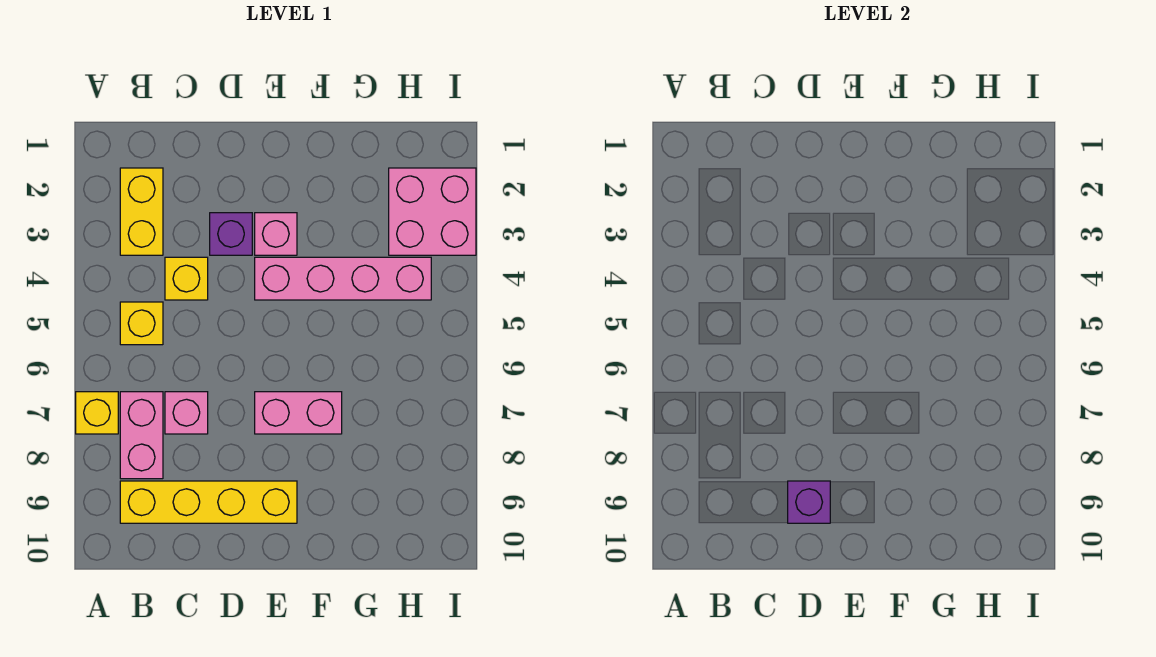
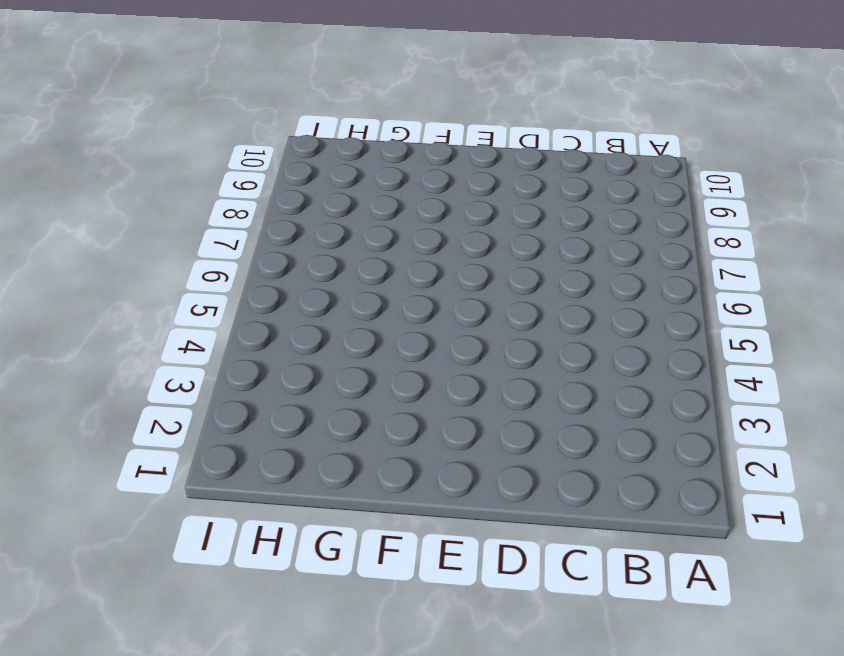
none -> yellow 1x1 brick [76,392,118,434]
none -> yellow 1x2 brick [120,168,163,255]
none -> yellow 1x1 brick [120,302,163,345]

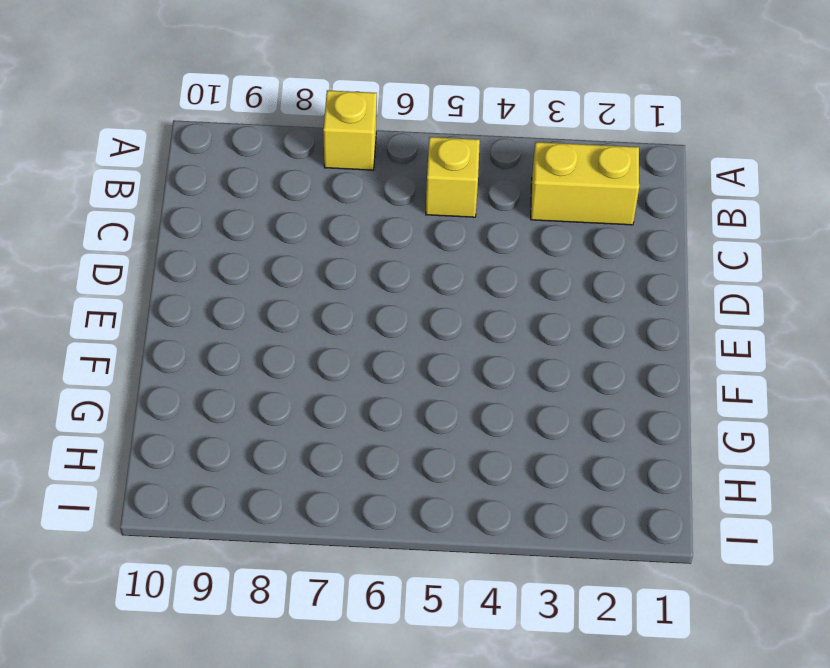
none -> pink 1x2 brick [120,392,163,479]
none -> yellow 1x4 brick [120,481,297,523]
none -> yellow 1x1 brick [165,257,208,300]

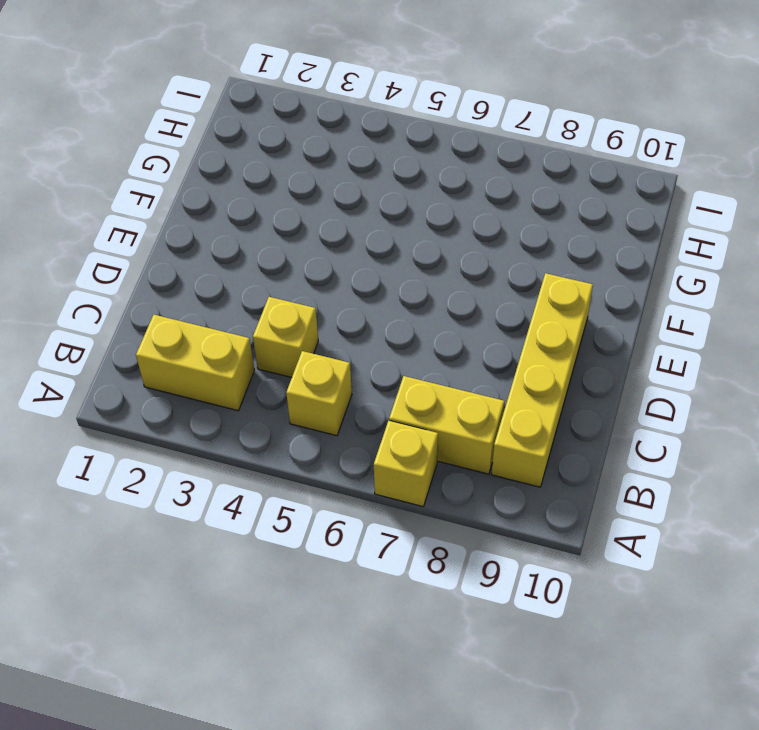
yellow 1x2 brick [389,376,504,474] -> pink 1x2 brick [120,392,163,479]
none -> pink 1x1 brick [165,392,208,434]
none -> purple 1x1 brick [210,213,252,255]
none -> pink 1x1 brick [255,213,297,255]

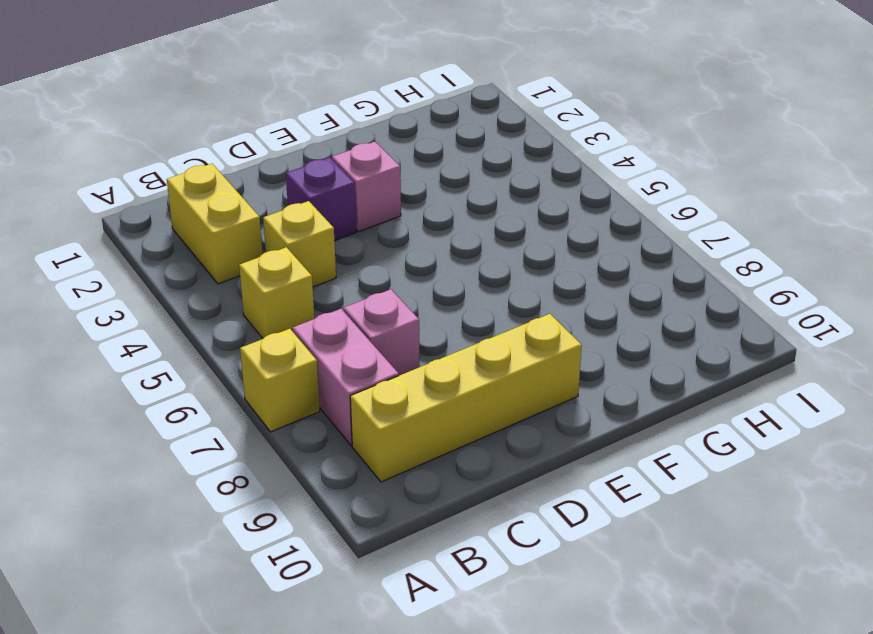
none -> pink 1x4 brick [255,257,431,300]
none -> pink 1x2 brick [255,392,342,434]
none -> pink 2x2 brick [389,168,476,255]

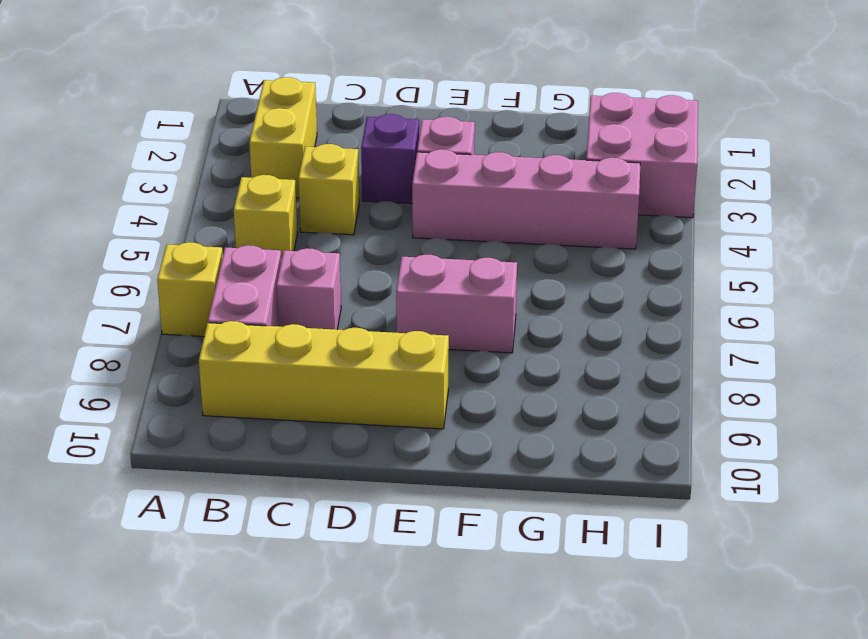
none -> purple 1x1 brick [788,481,830,523]

